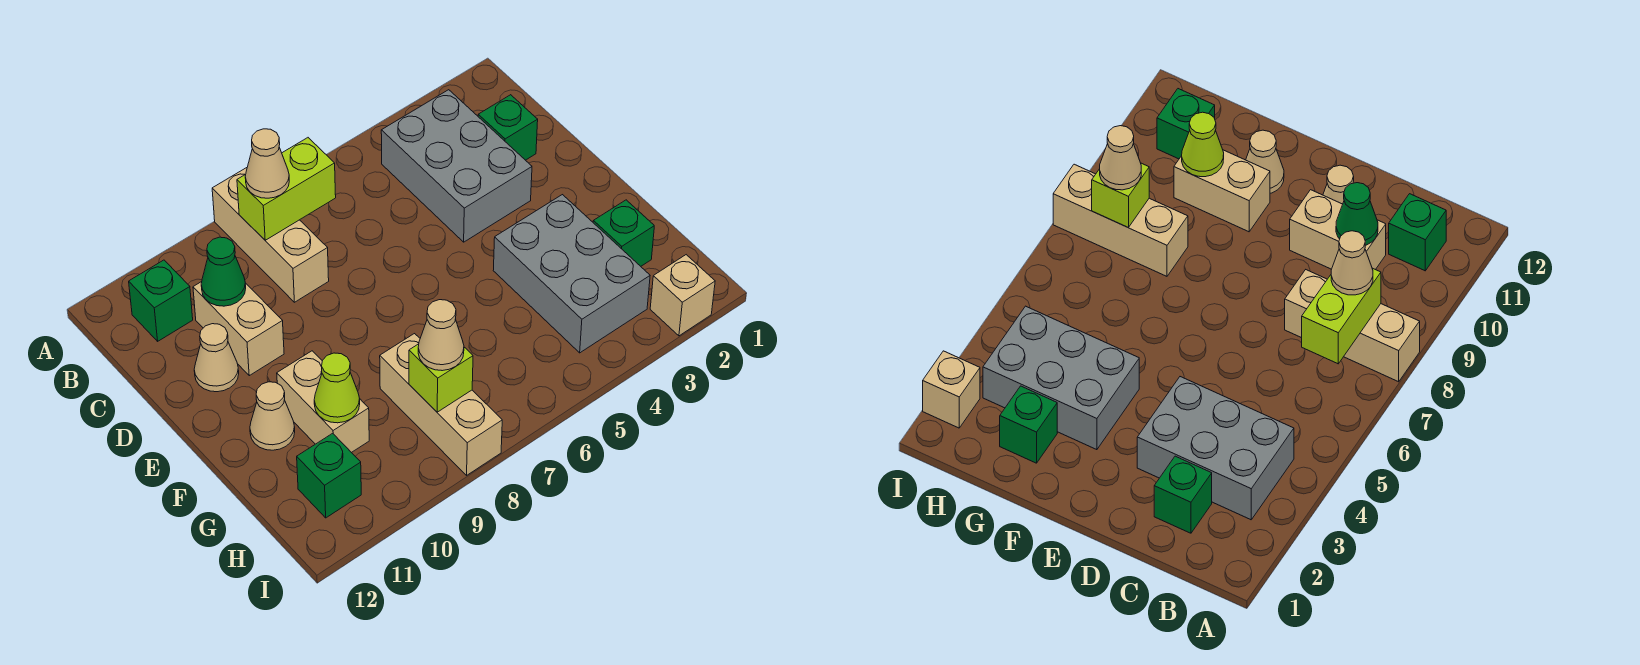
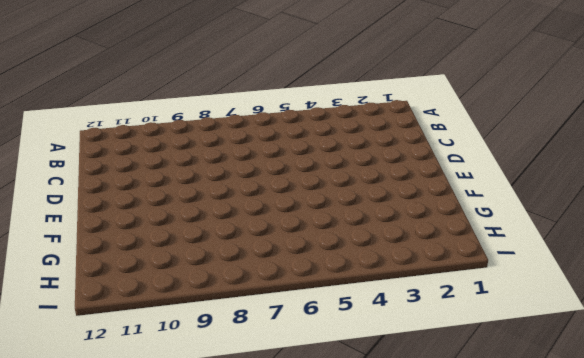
none -> tan 1x3 brick [212,168,329,302]
none -> grey 2x3 brick [381,90,532,242]
none -> green 1x1 brick [129,260,193,341]

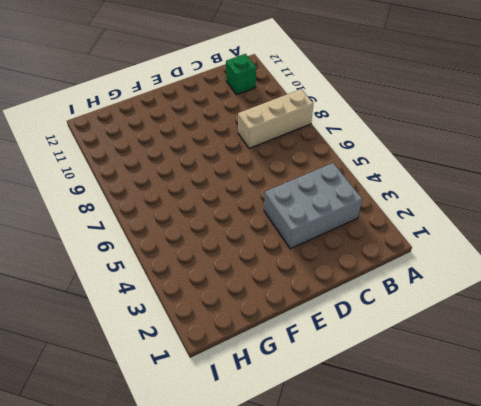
none -> green 1x1 brick [478,95,538,160]
none -> tan 1x2 brick [193,282,284,376]
none -> tan 1x1 cone [194,324,239,392]

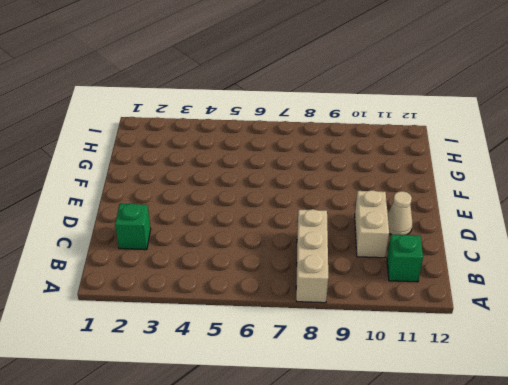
none -> grey 2x3 brick [381,90,532,242]
none -> grey 2x3 brick [493,195,650,353]
none -> tan 1x2 brick [277,351,369,453]

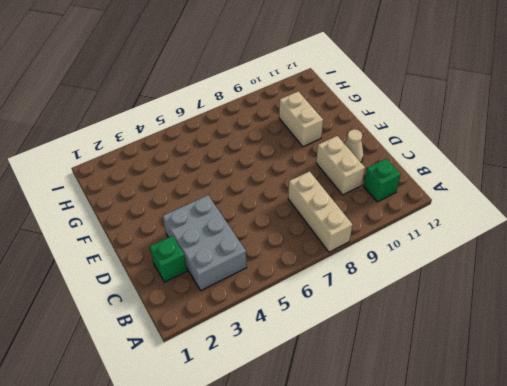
none -> grey 2x3 brick [493,195,650,353]
none -> tan 1x1 cone [250,382,295,450]
none -> green 1x1 brick [593,200,654,266]

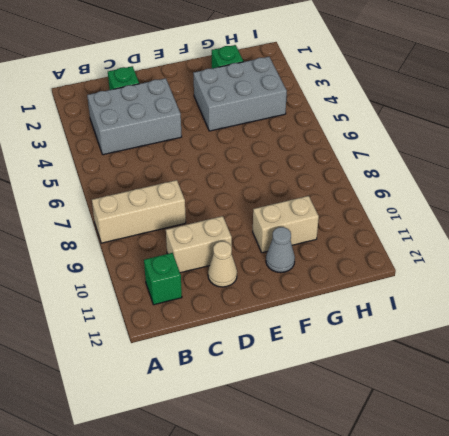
grey 1x1 cone [266,227,295,273] -> tan 1x1 cone [250,382,295,450]
none -> tan 1x3 brick [380,334,502,475]
none -> green 1x1 brick [297,433,361,518]
none -> tan 1x1 brick [650,255,715,336]

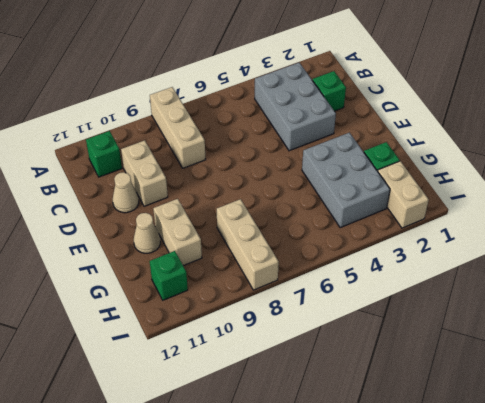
tan 1x2 brick [378,161,429,228] -> tan 1x1 brick [650,255,715,336]
none -> lime 1x2 brick [237,138,336,240]
none -> green 1x1 cone [201,237,246,306]
none -> lime 1x1 cone [314,353,360,423]

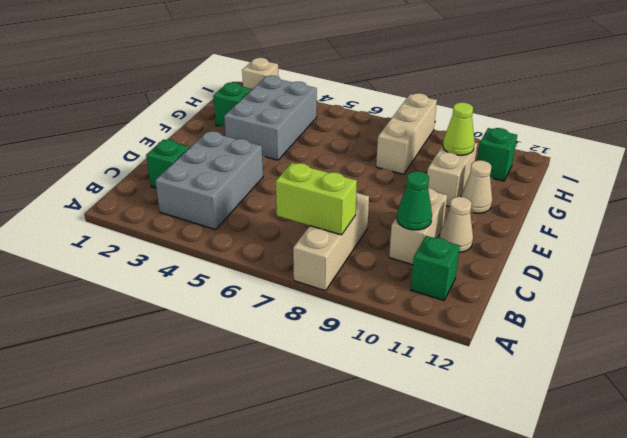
none -> lime 1x1 brick [409,344,473,412]
none -> tan 1x1 cone [245,129,289,198]
none -> tan 1x1 cone [418,300,464,371]

